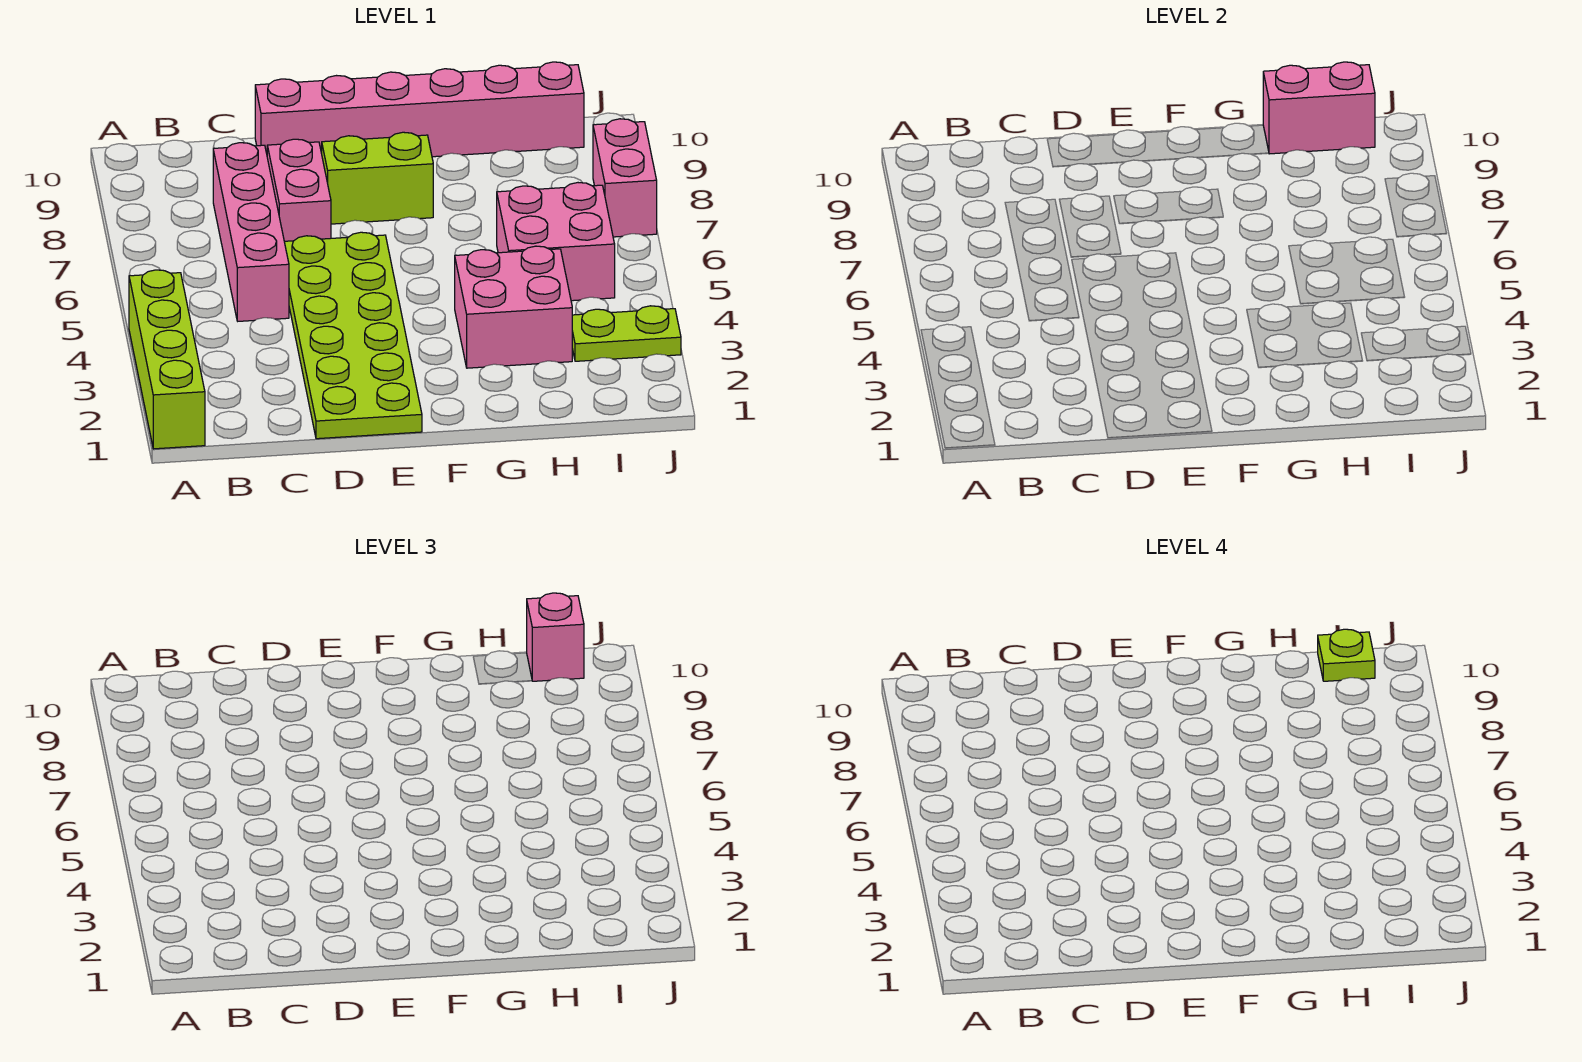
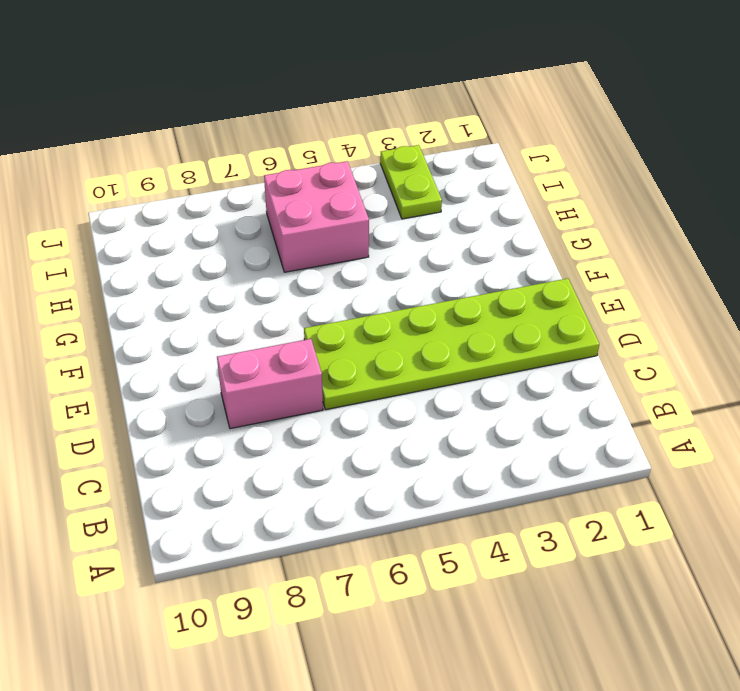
none -> lime 1x4 brick [129,270,205,449]
none -> pink 1x4 brick [213,143,289,321]
none -> pink 1x6 brick [255,62,584,157]

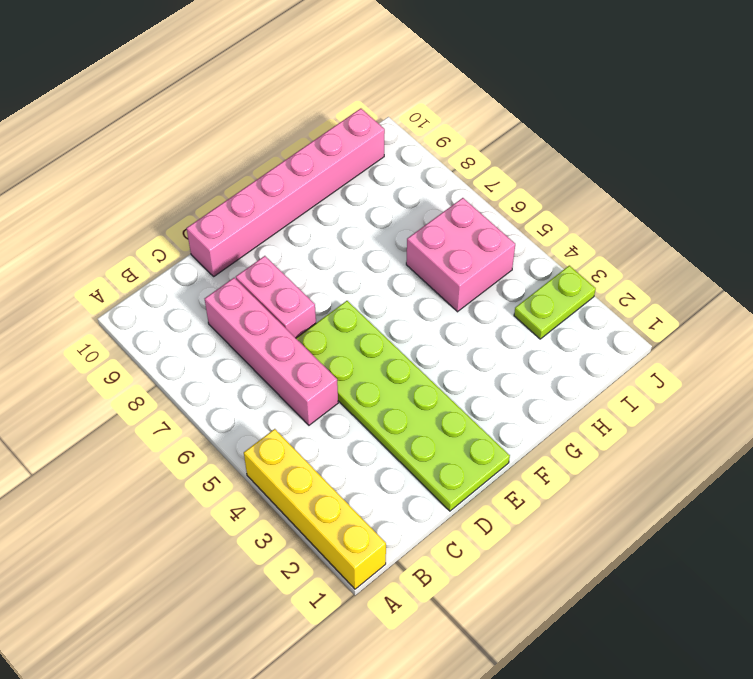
yellow 1x4 brick [244,429,386,589] -> lime 1x4 brick [129,270,205,449]
none -> lime 1x2 brick [322,132,433,224]
none -> pink 2x2 brick [455,246,572,368]
none -> pink 1x2 brick [593,119,657,237]

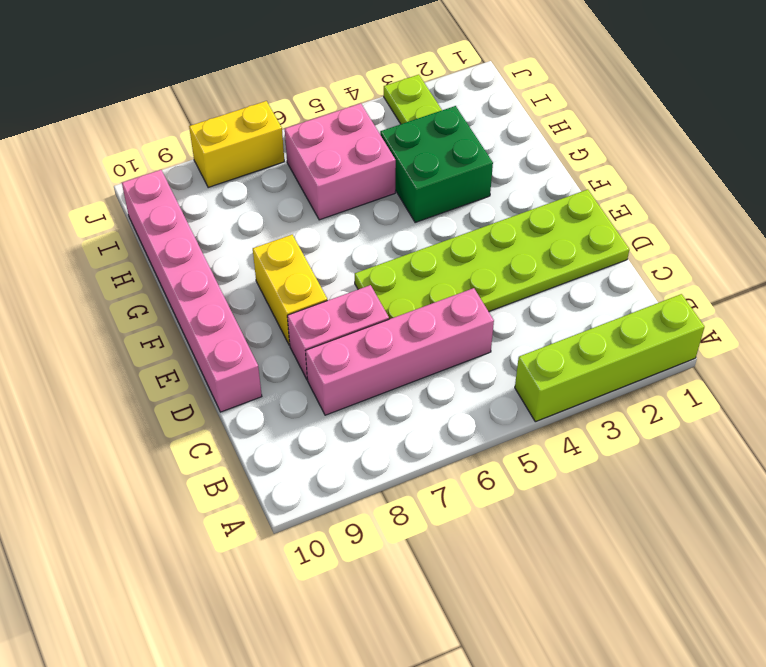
yellow 1x2 brick [253,235,327,345] -> lime 1x2 brick [322,132,433,224]
green 2x2 brick [380,106,493,223] -> pink 2x2 brick [455,246,572,368]
yellow 1x2 brick [189,101,284,188] -> pink 1x2 brick [593,119,657,237]
none -> pink 1x2 brick [1263,62,1375,154]
none -> pink 1x1 brick [527,593,584,681]
none -> lime 1x1 plate [1318,629,1375,681]

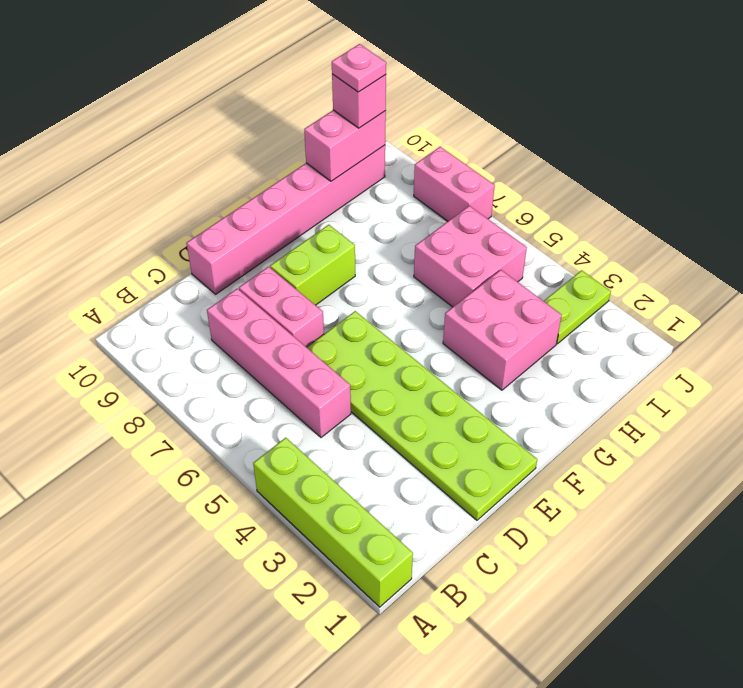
pink 1x1 plate [332,44,386,92] -> lime 1x1 plate [1318,629,1375,681]

